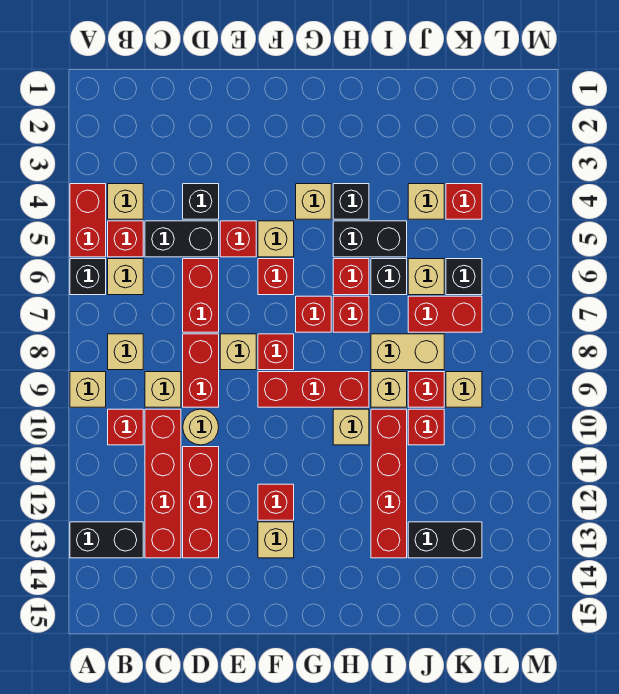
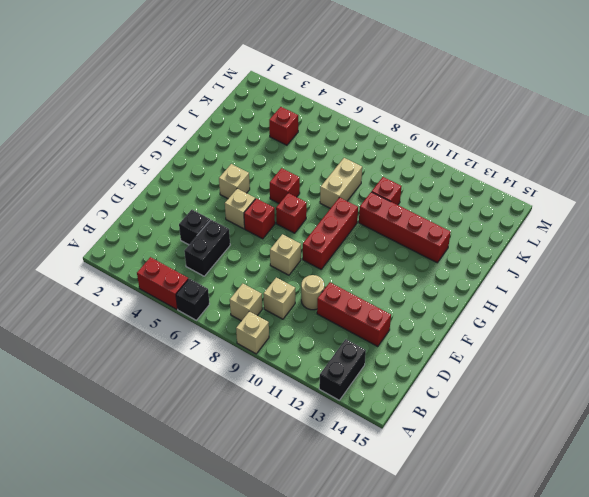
none -> tan 1x1 brick [108,184,143,219]
none -> red 1x1 brick [108,221,143,257]
none -> tan 1x1 brick [108,259,143,295]
none -> red 1x1 brick [108,409,143,445]

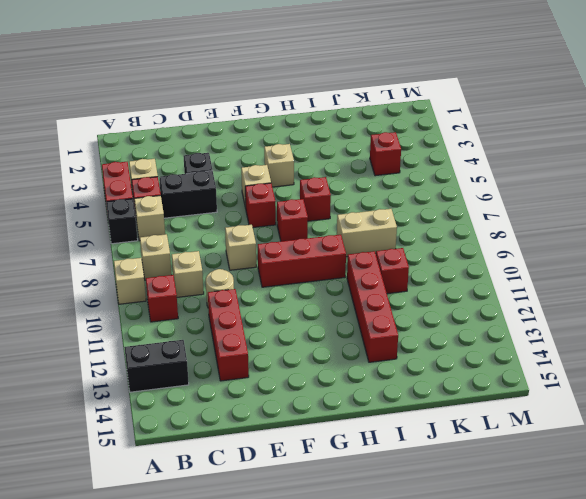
none -> red 1x4 brick [145,409,181,558]
none -> red 1x2 brick [183,259,219,332]
none -> red 1x2 brick [183,334,219,407]
none -> red 1x1 brick [220,221,256,257]

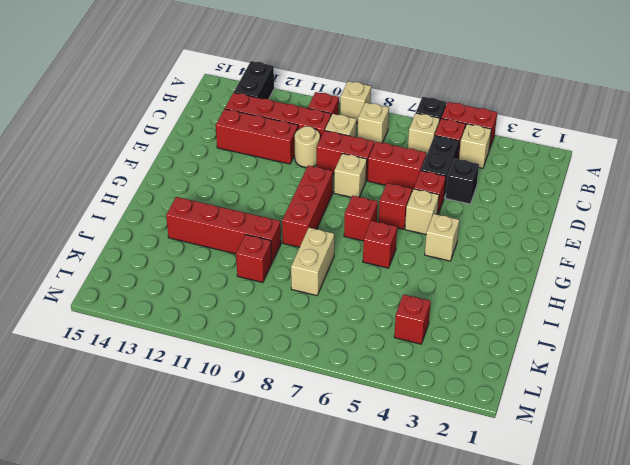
none -> red 1x1 brick [258,334,294,370]
none -> red 1x1 brick [258,484,294,520]
none -> tan 1x1 brick [258,522,294,558]
none -> black 1x1 brick [333,184,369,219]

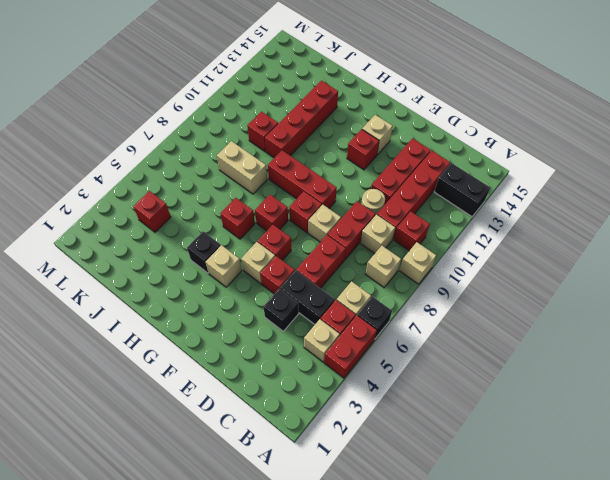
none -> black 1x2 brick [333,221,407,257]
none -> red 1x1 brick [333,296,369,332]
none -> tan 1x1 brick [333,409,369,445]
none -> black 1x1 brick [371,259,407,295]

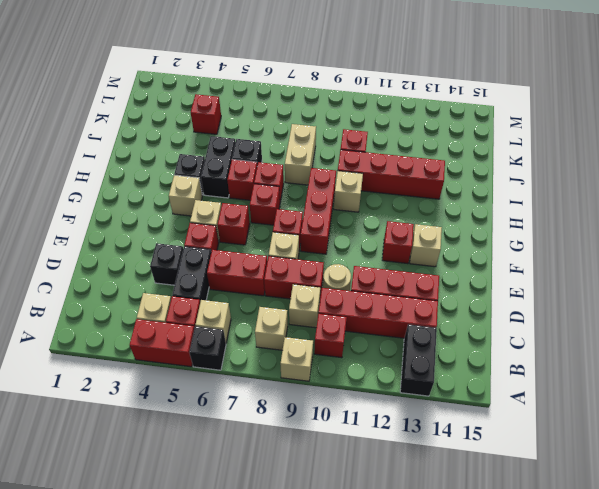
none -> tan 1x1 brick [371,372,407,407]
none -> tan 1x1 brick [408,184,444,219]
none -> tan 1x1 brick [408,259,444,295]
none -> red 1x2 brick [408,296,482,332]

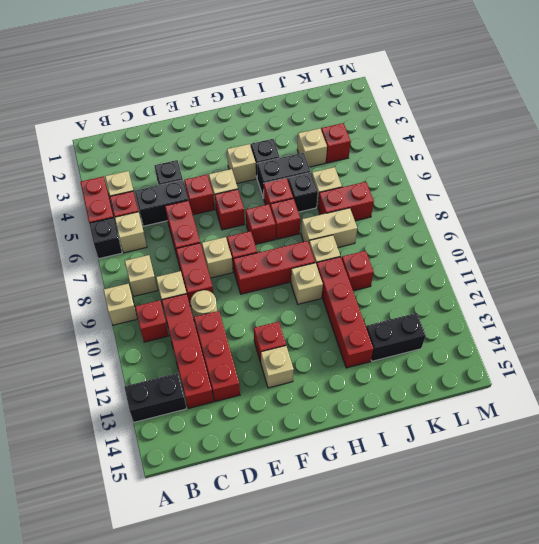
none -> red 1x1 brick [408,372,444,407]
none -> black 1x1 brick [446,259,482,295]
none -> tan 1x1 brick [446,372,482,407]

